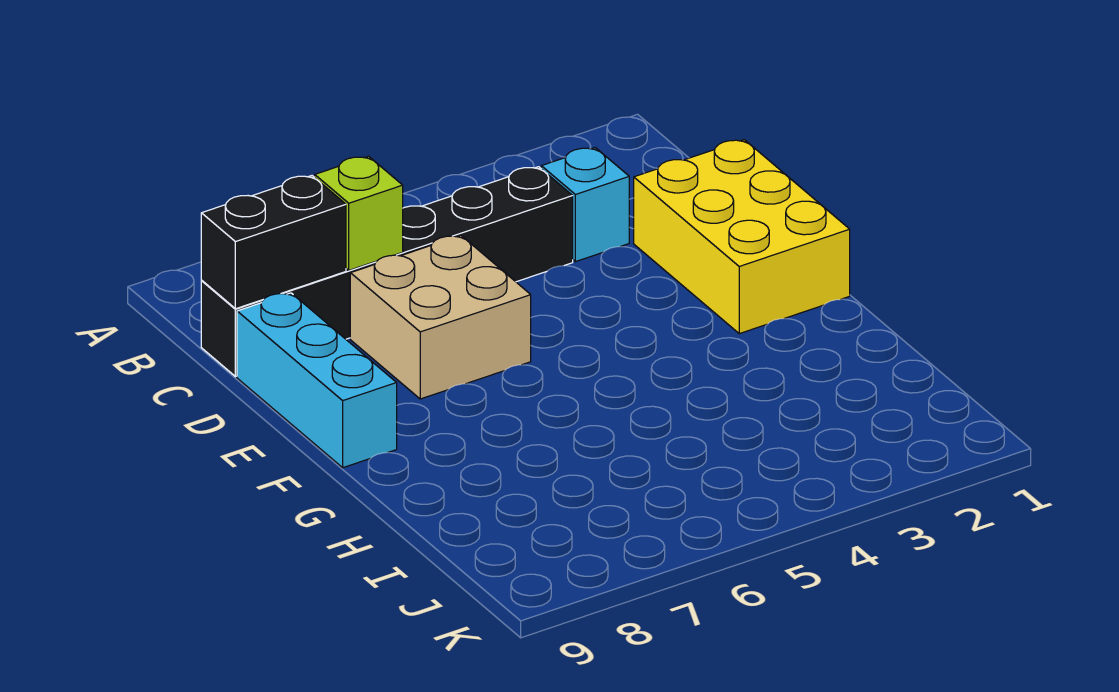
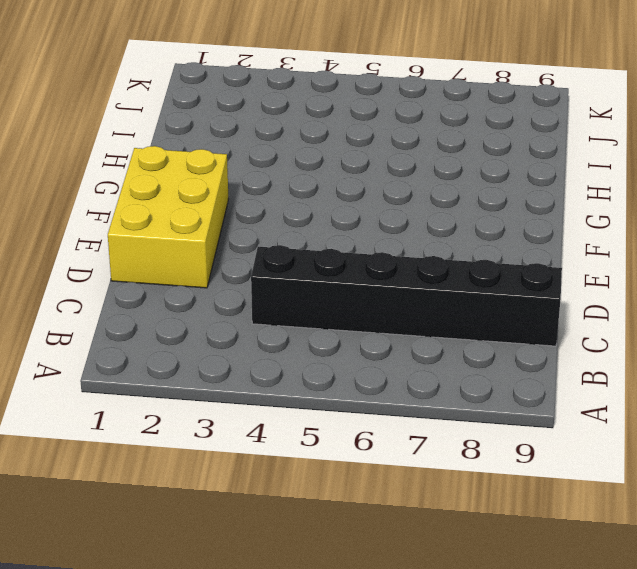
none -> cyan 1x1 brick [541,148,629,262]
none -> tan 2x2 brick [350,235,531,399]

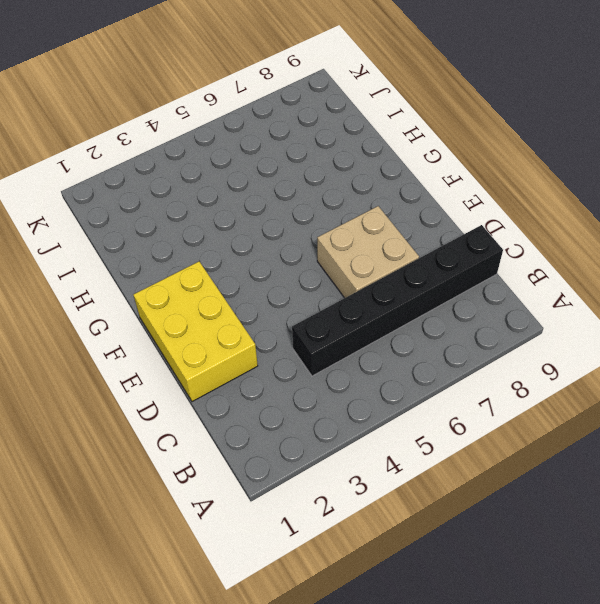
none -> cyan 1x1 brick [541,148,629,262]
none -> cyan 1x3 brick [237,293,397,468]

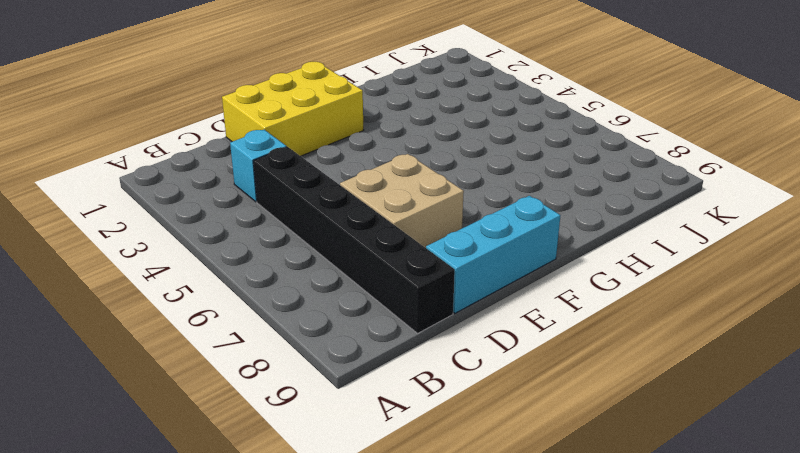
none -> lime 1x1 brick [315,156,403,270]
none -> black 1x2 brick [201,176,346,309]

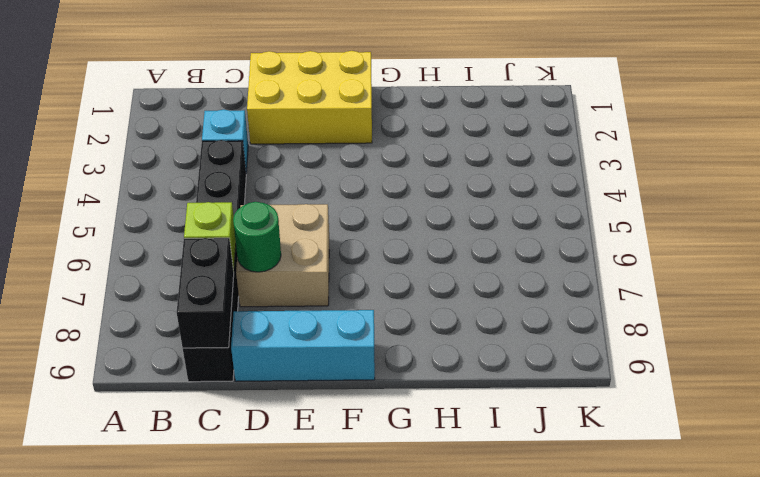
green 1x1 round brick [233,202,281,272] -> none

